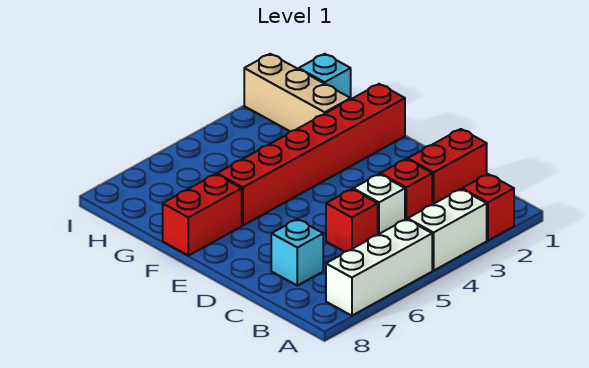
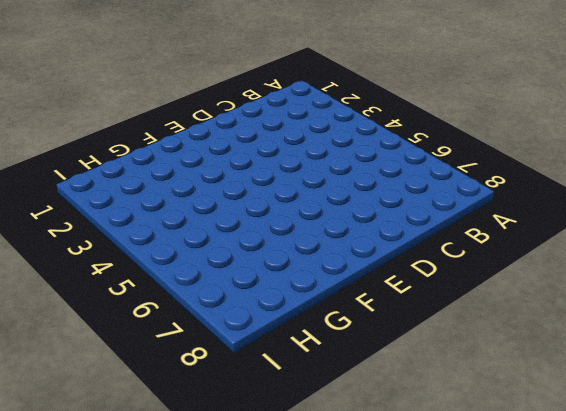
none -> red 1x1 brick [462,174,514,241]
none -> white 1x2 brick [408,189,487,271]
none -> white 1x3 brick [326,219,432,316]

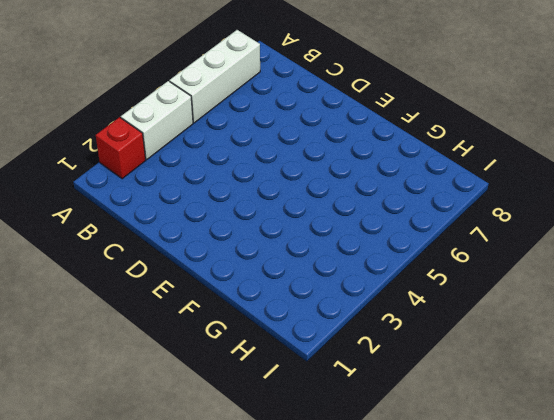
none -> red 1x2 brick [408,129,487,204]
none -> red 1x1 brick [380,159,432,220]
none -> white 1x1 brick [353,174,405,234]

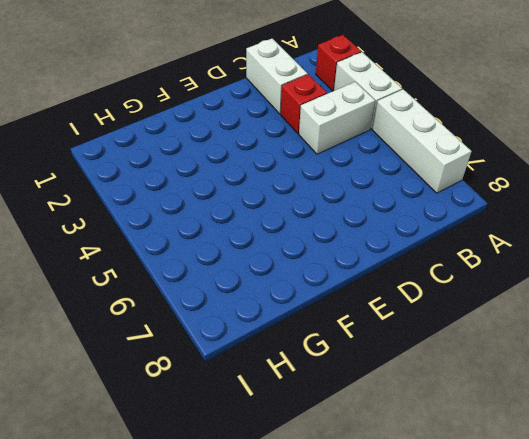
white 1x2 brick [299,82,375,154] -> white 1x1 brick [353,174,405,234]
white 1x2 brick [246,39,308,114] -> red 1x2 brick [408,129,487,204]
none -> red 1x1 brick [326,189,378,252]
none -> cyan 1x1 brick [271,219,323,286]
none -> red 1x6 brick [217,84,405,225]

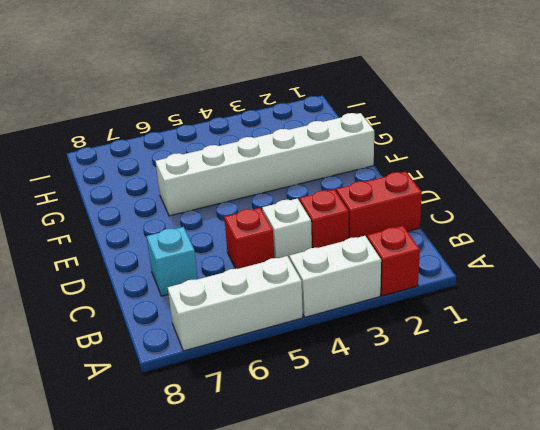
white 1x6 brick [155,113,374,216] -> red 1x6 brick [217,84,405,225]
none -> red 1x2 brick [163,174,242,256]
none -> tan 1x3 brick [244,54,351,131]
none -> cyan 1x1 brick [299,54,351,98]

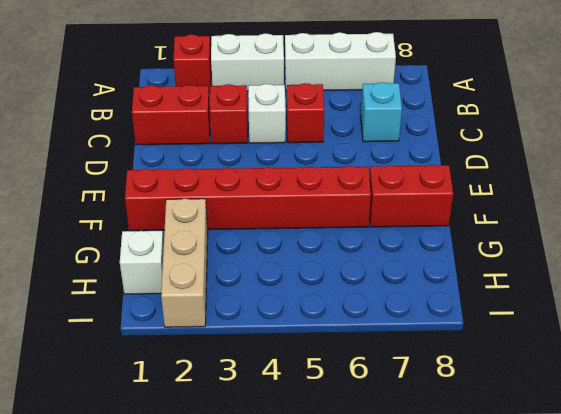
white 1x1 brick [120,231,164,294] -> cyan 1x1 brick [299,54,351,98]

